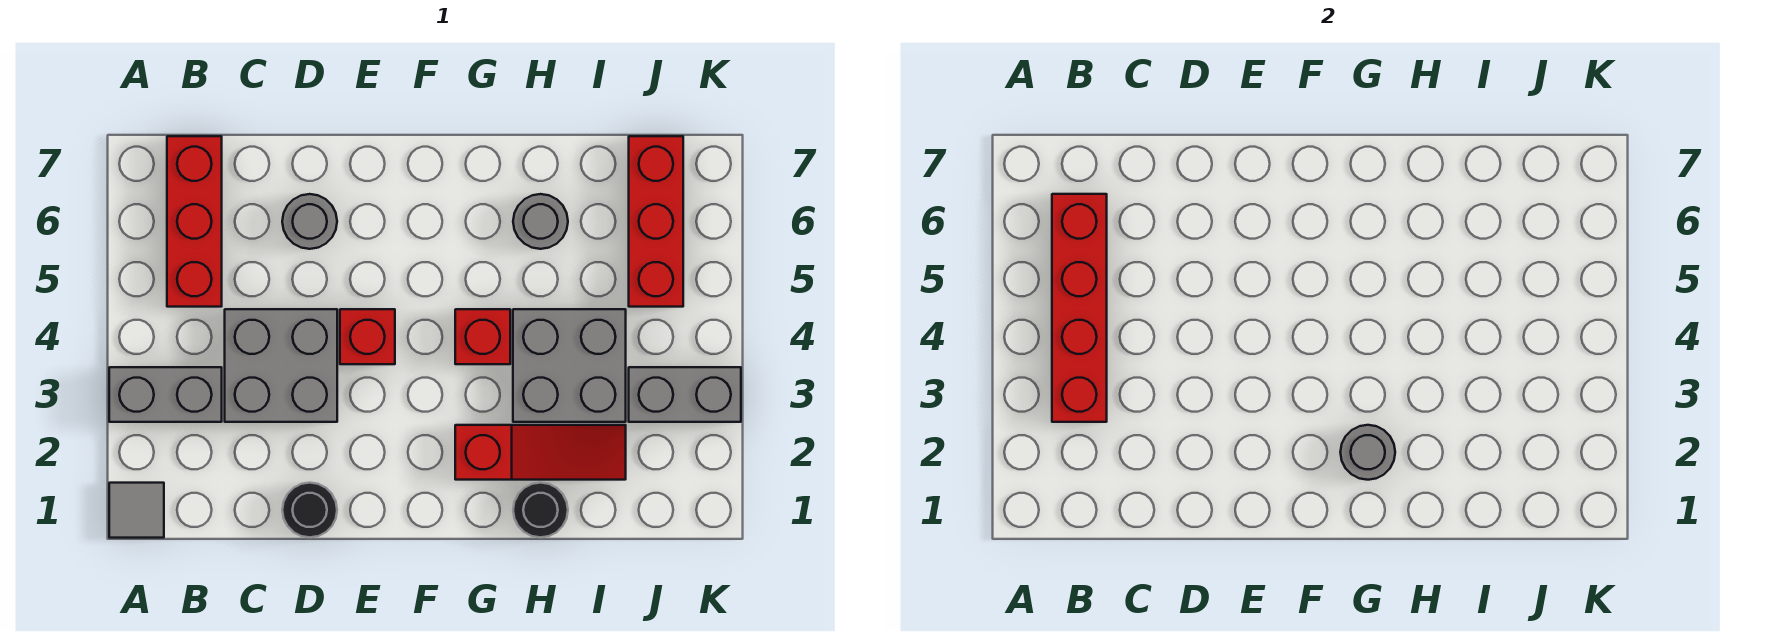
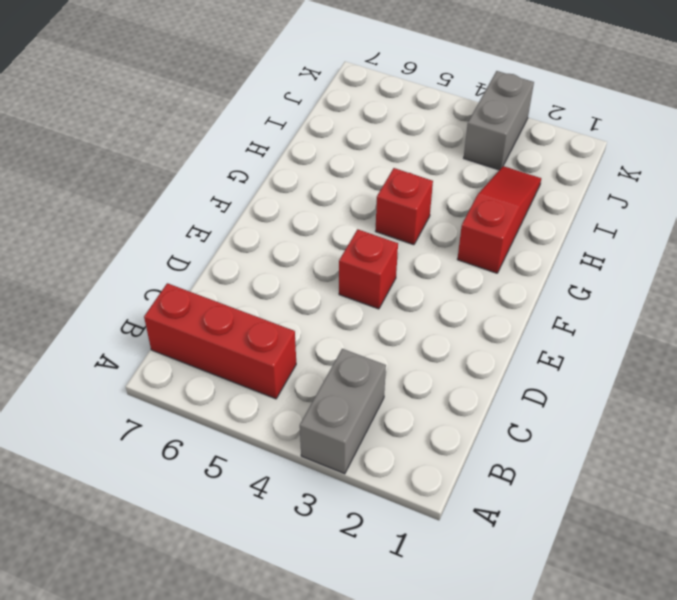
none -> grey 1x1 tile [109,483,164,538]
none -> grey 2x2 brick [225,309,337,422]
none -> black 1x1 round brick [282,483,337,537]

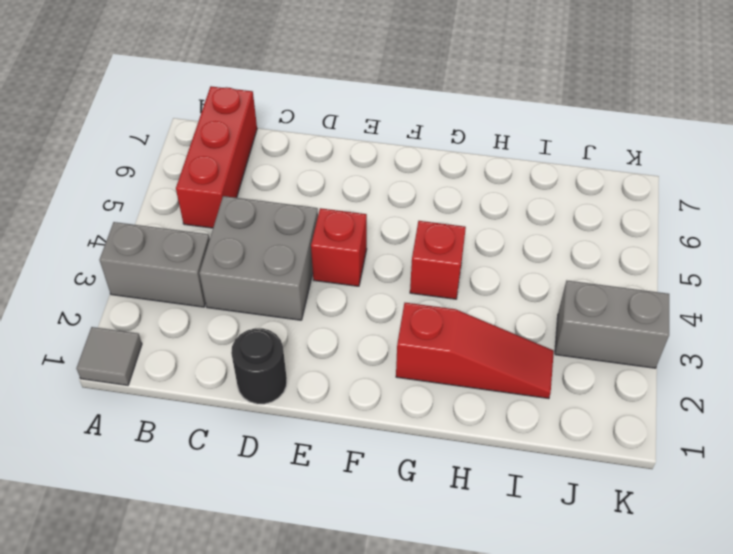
none -> grey 1x1 round brick [282,194,337,249]
none -> black 1x1 round brick [513,483,568,537]
none -> grey 2x2 brick [513,309,626,422]

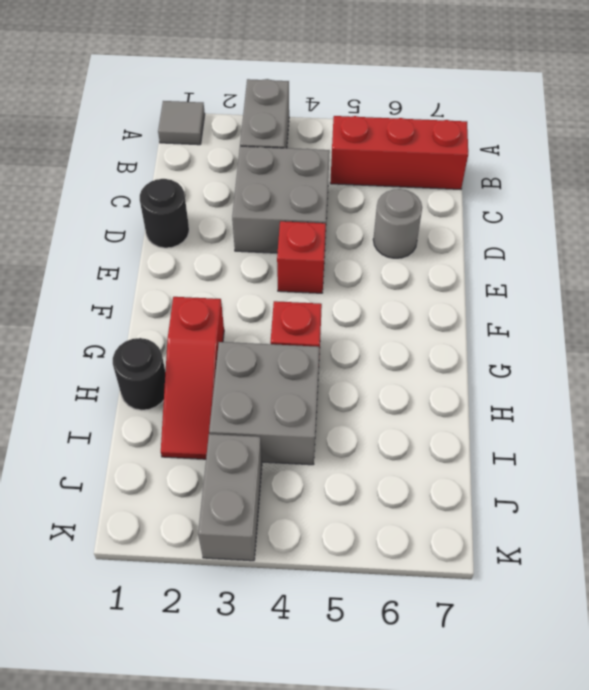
none -> grey 1x1 round brick [513,194,568,249]
none -> red 1x3 brick [629,136,683,307]
none -> red 1x4 brick [1052,194,1107,422]

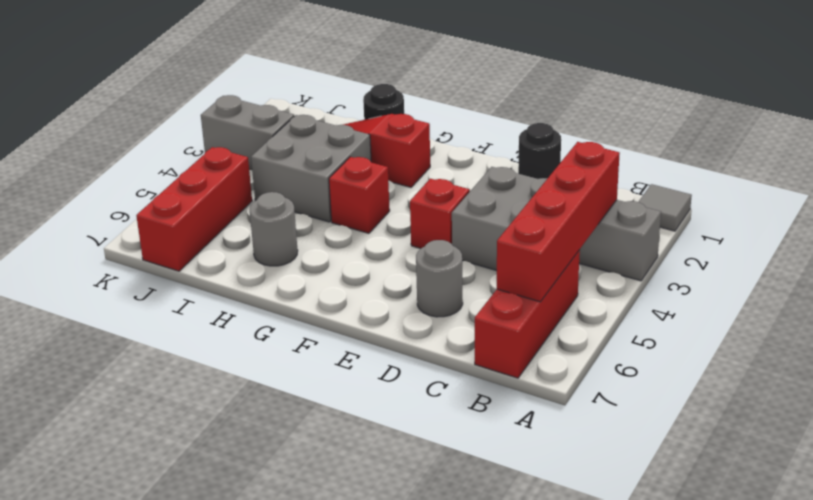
none -> grey 1x1 round brick [1340,425,1395,480]

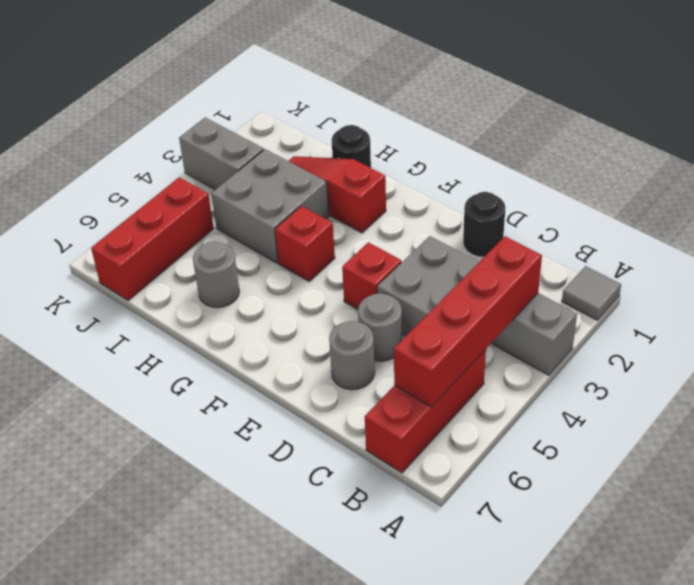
grey 1x1 round brick [358,293,402,361] -> grey 1x1 round brick moved to [1340,425,1395,480]

